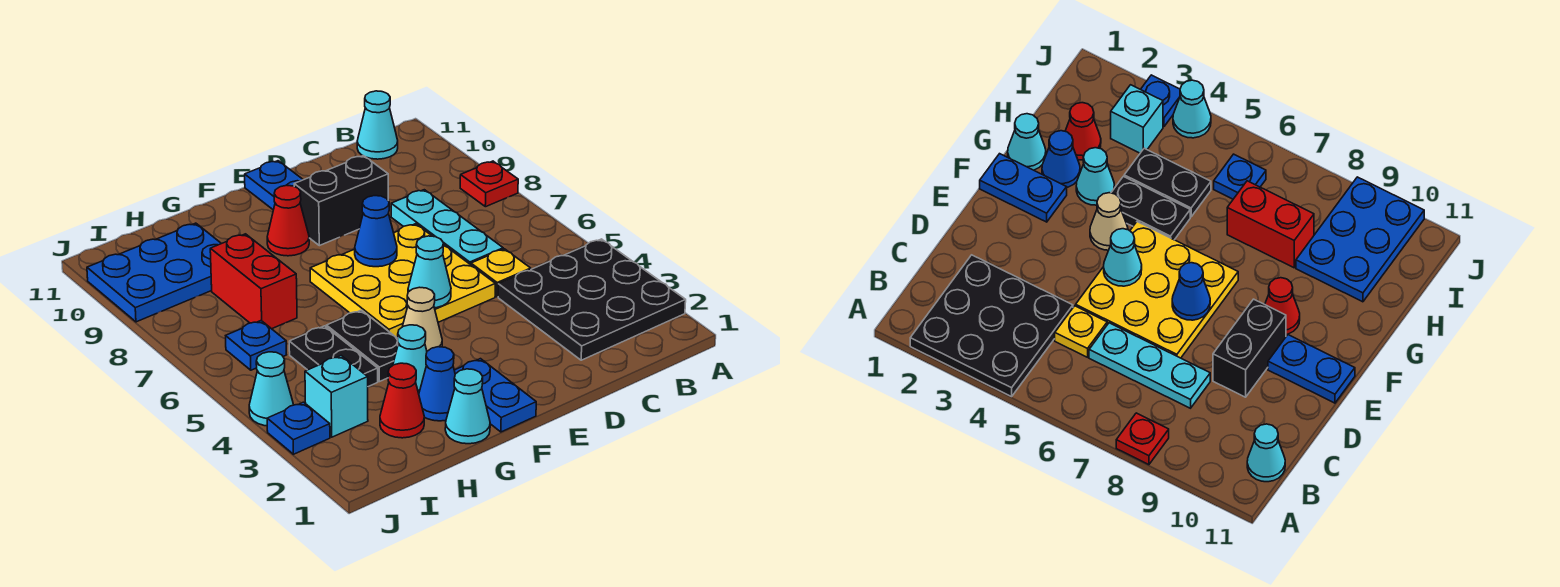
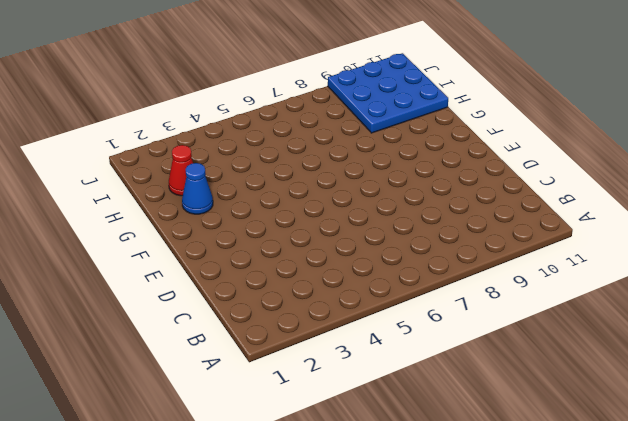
blue 3x3 plate [328,53,448,133] -> blue 2x3 plate [87,223,221,322]
none -> black 3x3 plate [498,239,686,360]
none -> red 1x1 plate [460,161,518,207]
none -> cyan 1x1 cone [357,91,398,159]

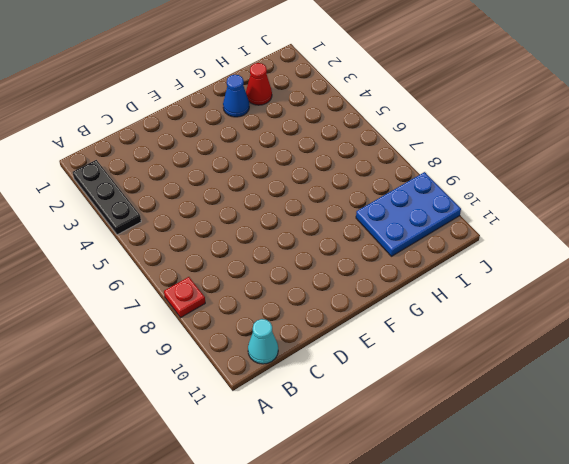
black 1x3 plate [73,160,141,235] -> black 3x3 plate [498,239,686,360]
none -> yellow 1x1 plate [471,249,531,297]
none -> cyan 1x3 plate [391,190,503,265]
none -> yellow 3x3 plate [310,224,495,338]

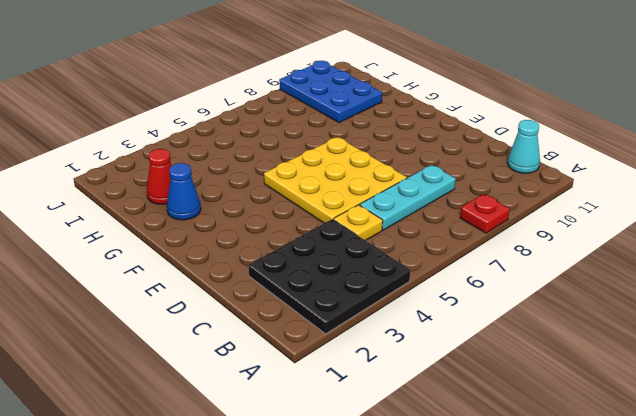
none -> black 1x2 brick [294,156,388,246]
none -> blue 1x2 plate [245,161,303,210]
none -> blue 1x2 plate [454,359,536,432]

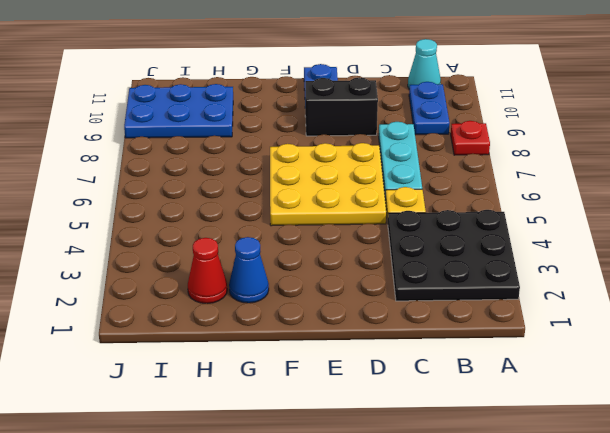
blue 1x2 plate [409,82,450,135] -> blue 1x2 plate moved to [454,359,536,432]
none -> tan 1x1 cone [402,287,442,351]
none -> red 1x1 cone [267,185,309,256]
none -> cyan 1x1 cone [445,369,490,444]

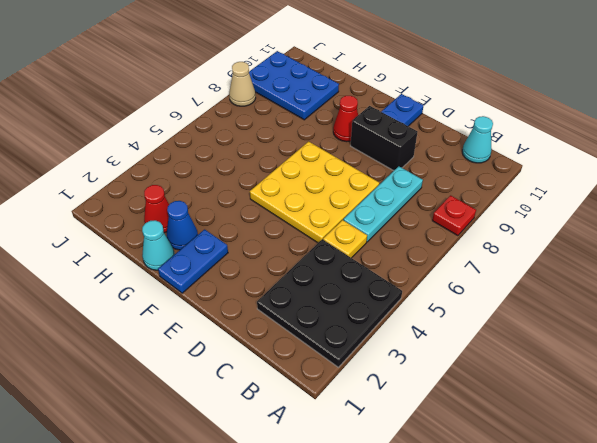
tan 1x1 cone [229,62,256,106] -> tan 1x1 cone moved to [402,287,442,351]
none -> cyan 1x1 cone [393,325,427,393]
none -> black 1x2 plate [326,310,398,382]
none -> black 1x2 plate [289,326,378,387]

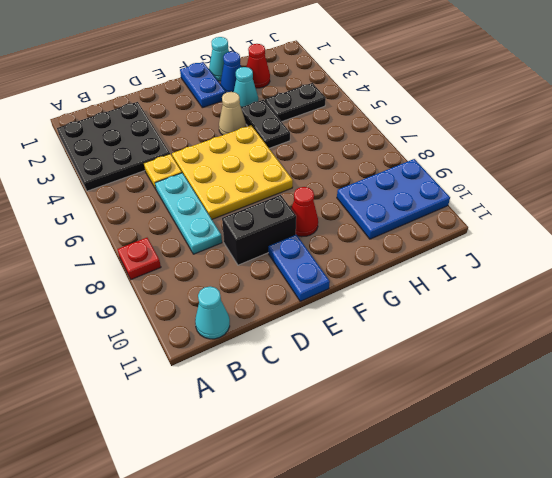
black 1x2 plate [265,83,326,122] -> black 1x2 plate turned to [289,326,378,387]
none -> red 1x2 brick [210,234,297,329]
none -> cyan 1x1 brick [305,356,368,437]
none -> blue 1x1 plate [226,321,286,370]

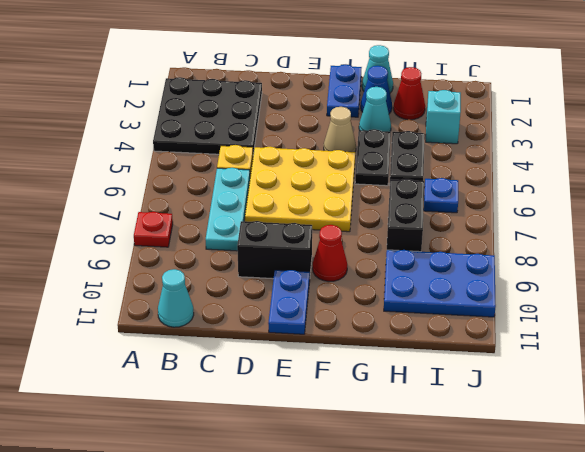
black 1x2 brick [387,179,424,252] -> red 1x2 brick [210,234,297,329]
none -> blue 1x1 plate [267,402,330,454]
none -> cyan 1x1 cone [249,352,293,426]
none -> cyan 1x1 cone [408,236,451,308]

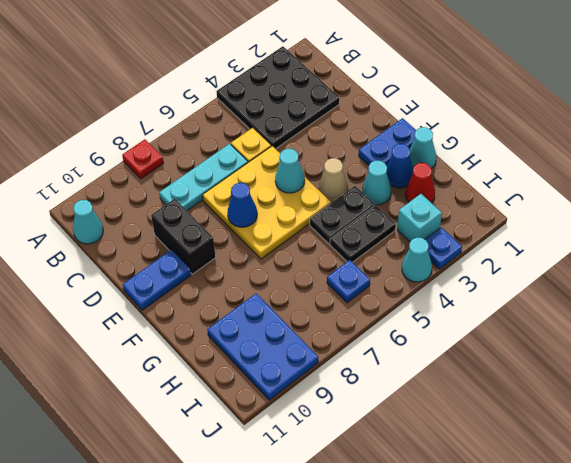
none -> red 1x1 cone [267,185,309,256]
none -> red 1x2 brick [210,234,297,329]

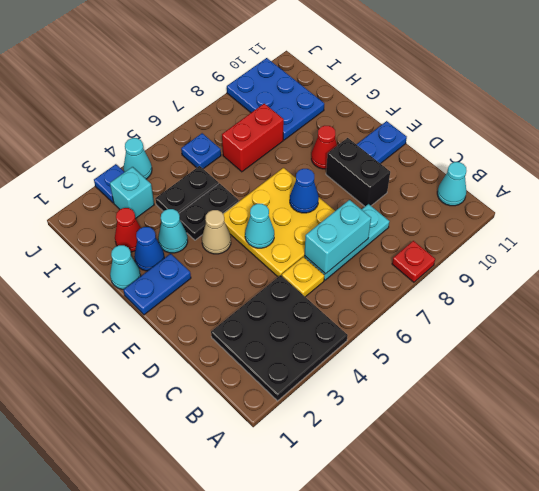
cyan 1x2 brick [304,200,371,274] -> none

